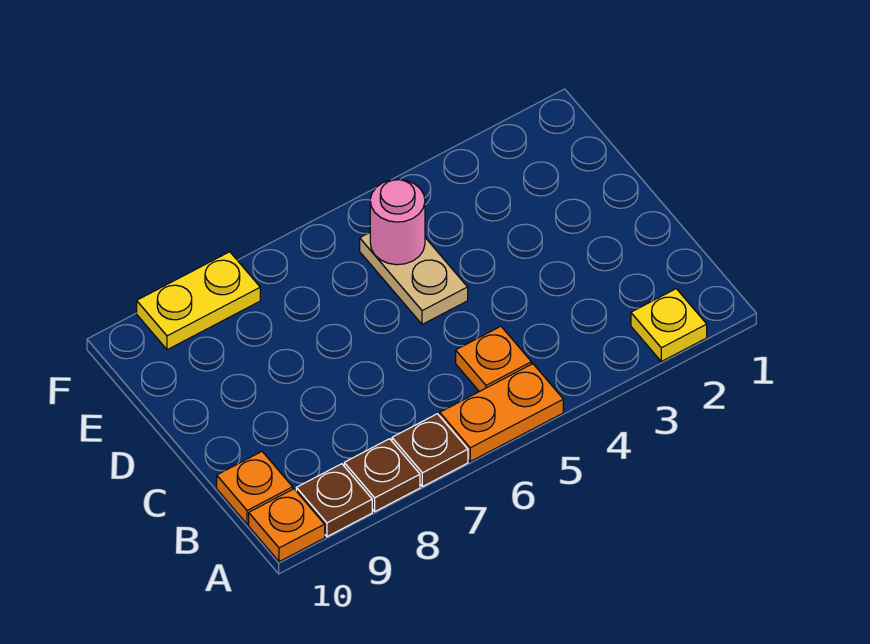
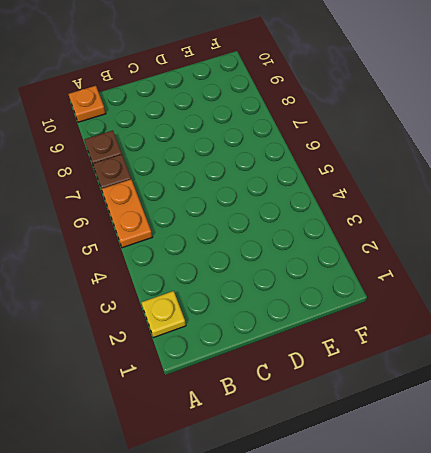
none -> brown 1x1 plate [296,464,372,537]
none -> orange 1x1 plate [456,326,531,392]

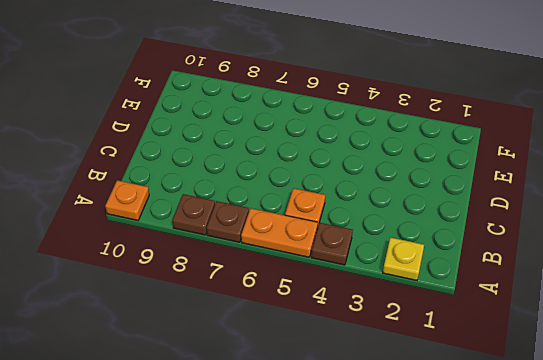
brown 1x1 plate [311,223,353,265] -> brown 1x1 plate moved to [296,464,372,537]
none -> orange 1x1 plate [217,452,293,524]
none -> tan 1x2 plate [360,233,468,324]

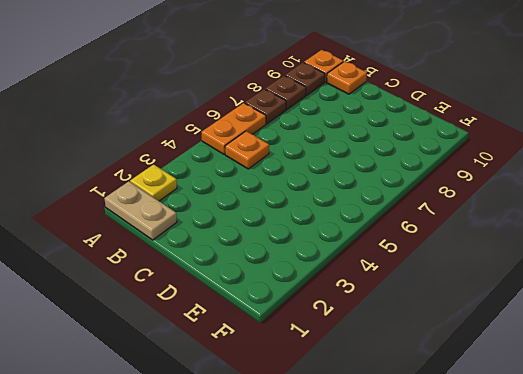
tan 1x2 plate [104,181,177,240] -> tan 1x2 plate moved to [360,233,468,324]
none -> yellow 1x2 plate [137,252,260,350]
none -> pink 1x1 round brick [370,179,425,265]

